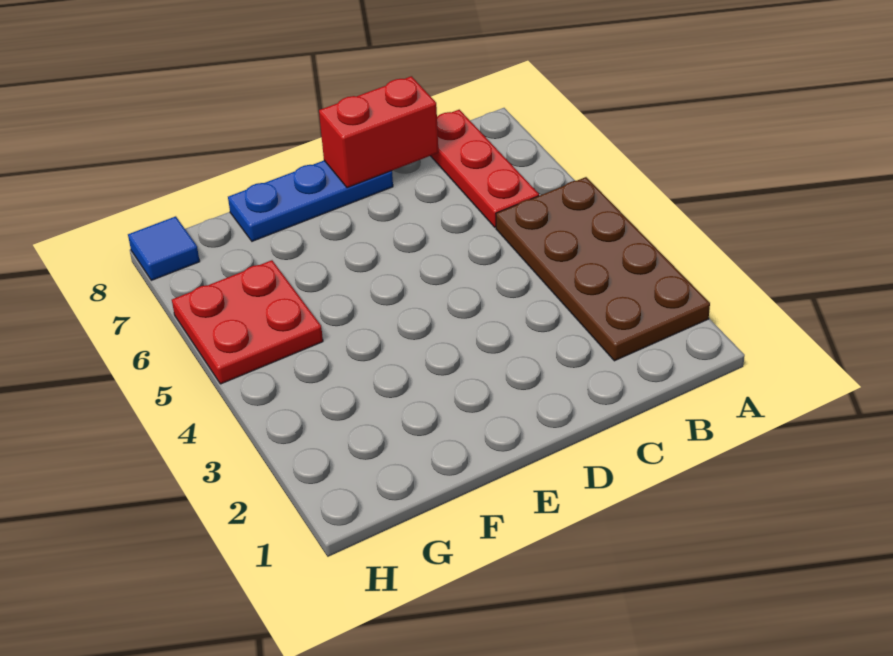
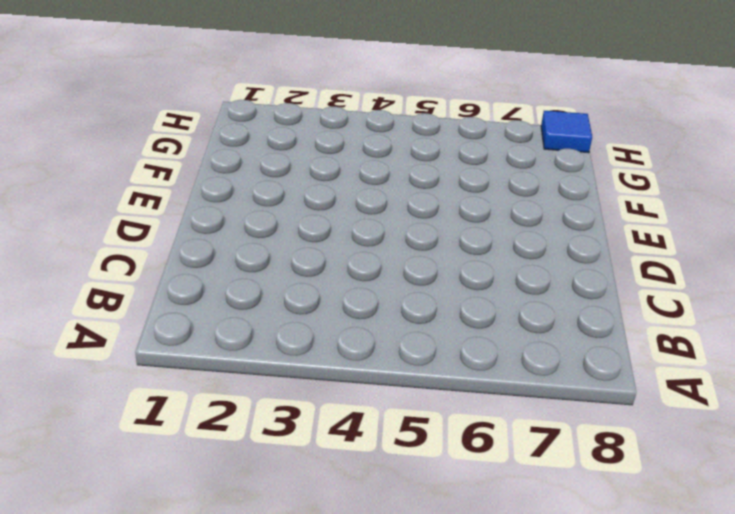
none -> brown 2x4 plate [496,177,710,361]
none -> red 1x3 plate [431,110,539,227]

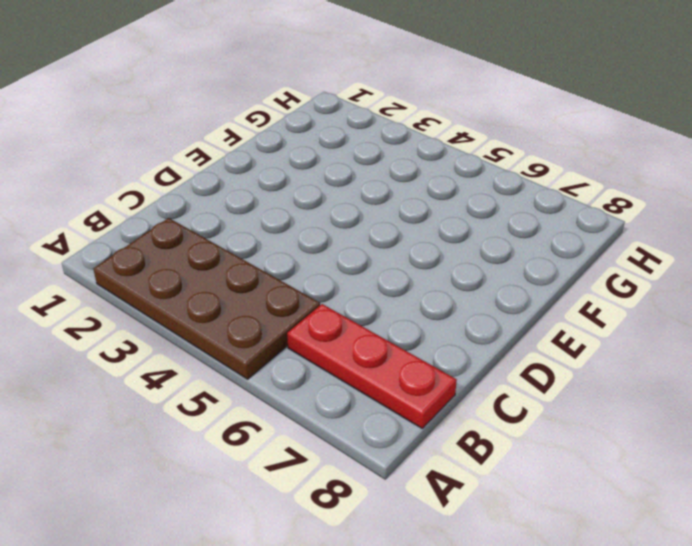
none -> blue 1x3 plate [228,161,393,241]
none -> red 2x2 plate [172,260,323,384]

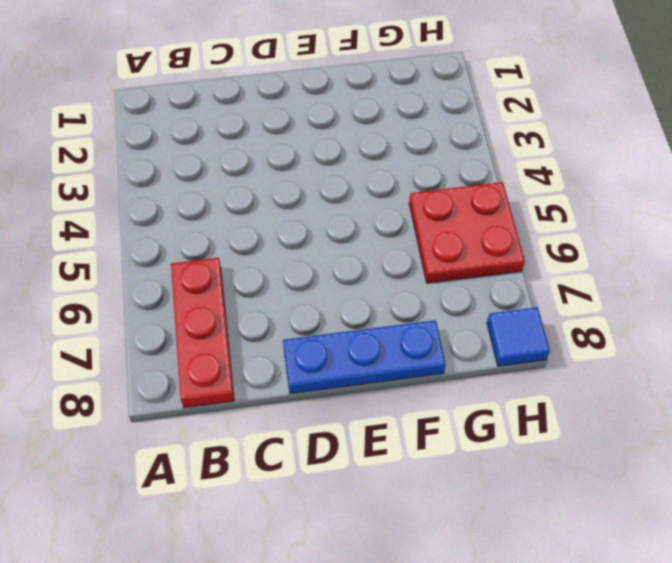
none -> brown 2x4 plate [496,177,710,361]
none -> red 1x2 brick [319,76,438,188]

